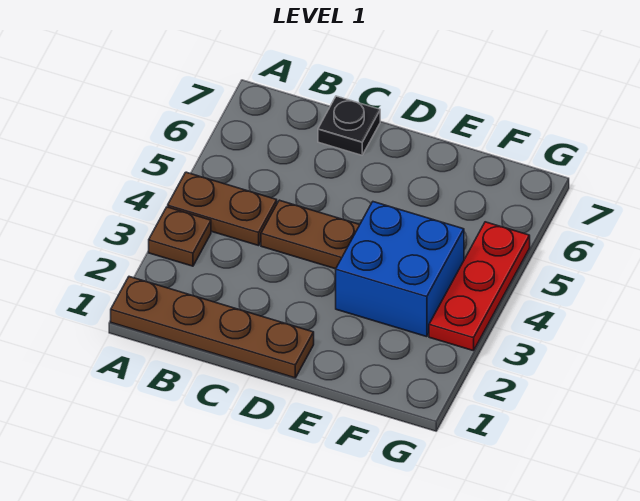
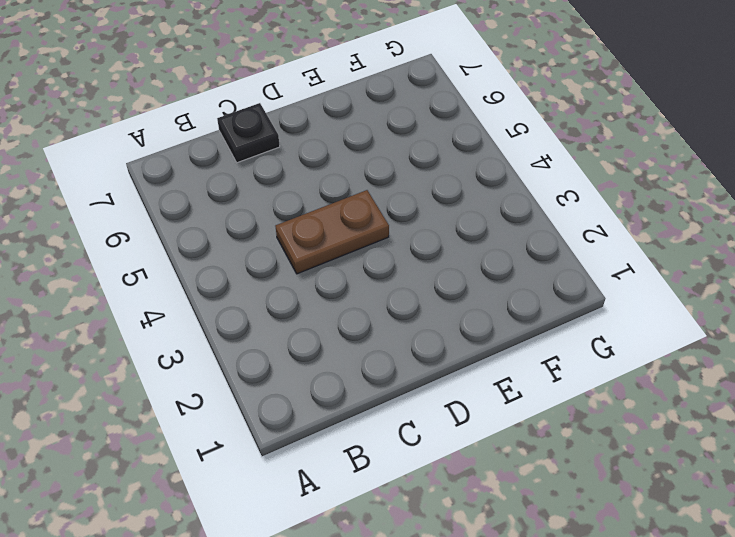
none -> brown 1x4 plate [111,277,314,378]
none -> brown 1x1 plate [149,207,211,266]

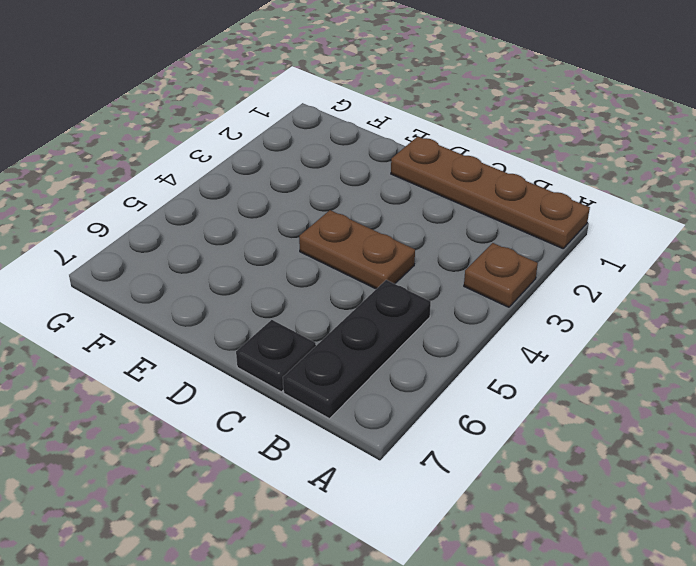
black 1x3 plate [283,280,431,419] -> none
none -> brown 1x2 plate [168,172,277,246]
none -> blue 2x2 brick [336,202,464,337]

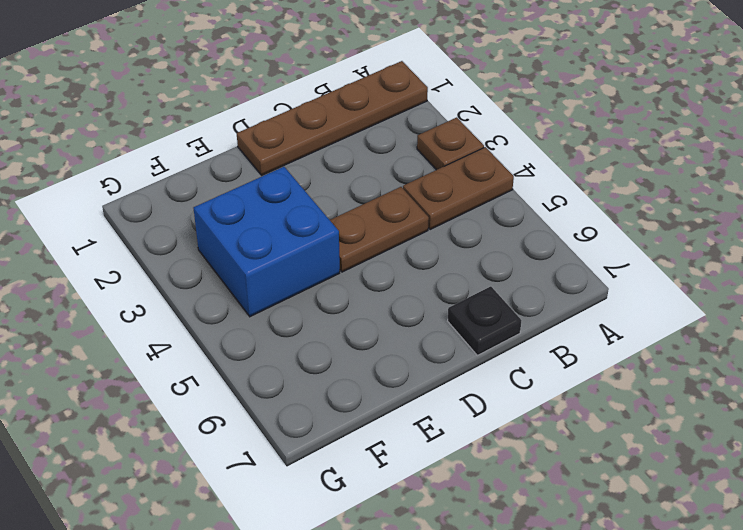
none -> red 1x3 plate [429,222,530,351]

